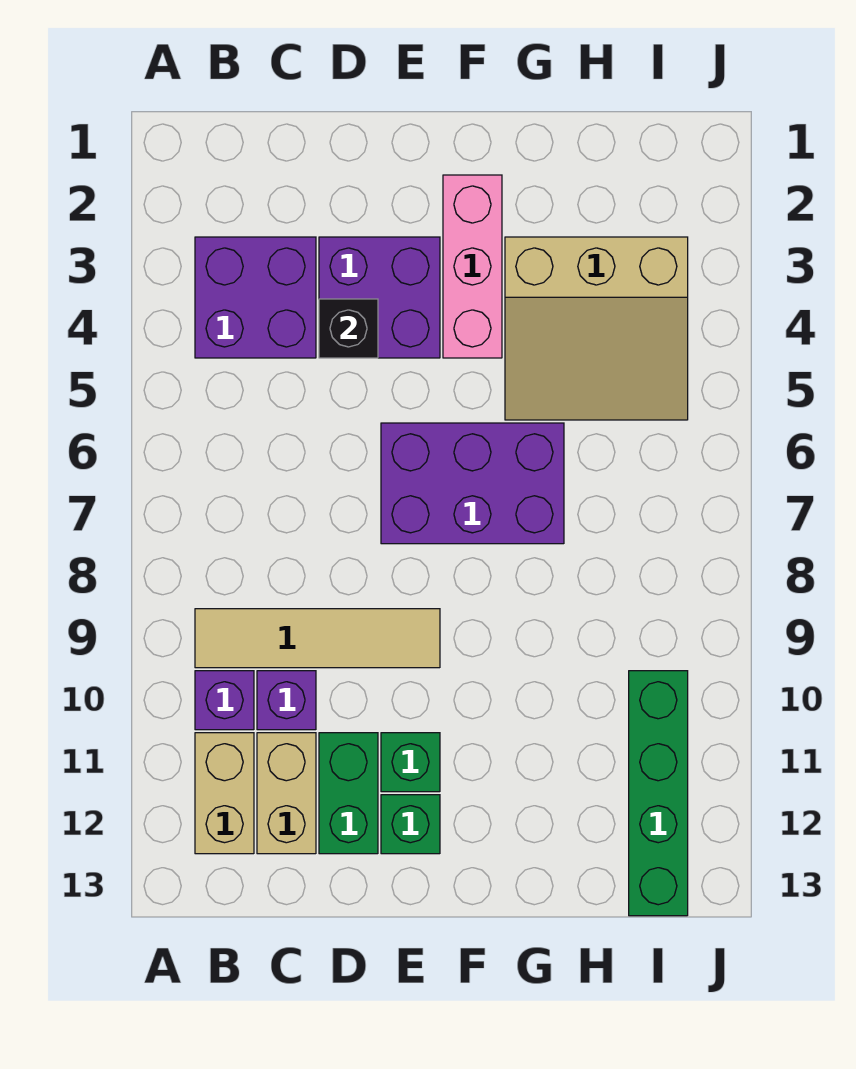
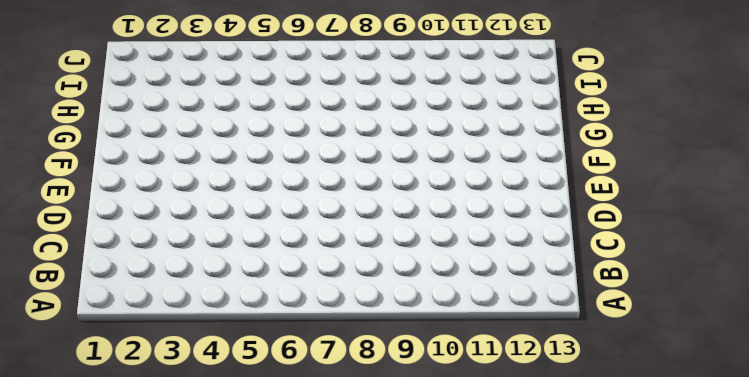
none -> purple 2x2 brick [195,237,316,358]
none -> tan 1x4 tile [195,609,440,668]
none -> purple 1x1 brick [195,671,254,730]

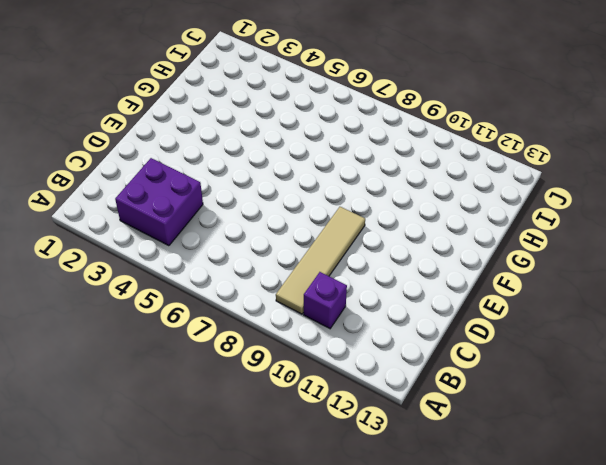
none -> tan 1x2 brick [195,733,254,854]
none -> purple 1x1 brick [257,671,316,730]
none -> tan 1x2 brick [257,733,316,854]

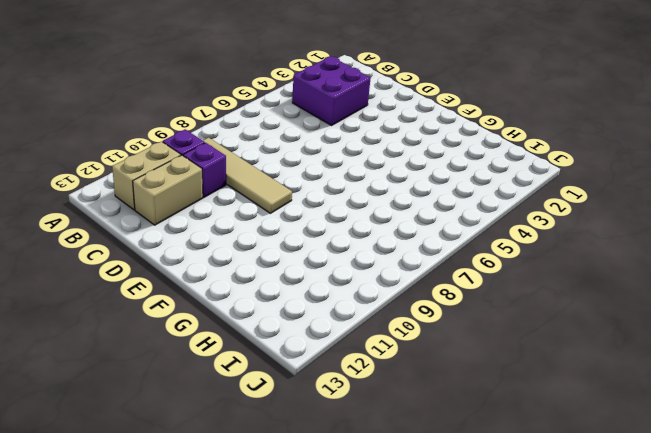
none -> purple 2x2 brick [319,237,440,358]
none -> green 1x2 brick [319,733,378,854]
none -> purple 2x3 brick [381,423,564,544]

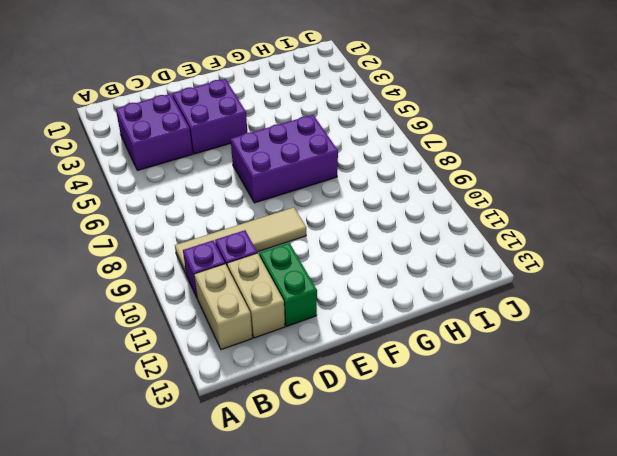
none -> green 1x1 brick [381,733,440,792]
none -> green 1x1 brick [381,795,440,854]
none -> pink 1x3 brick [443,175,502,358]

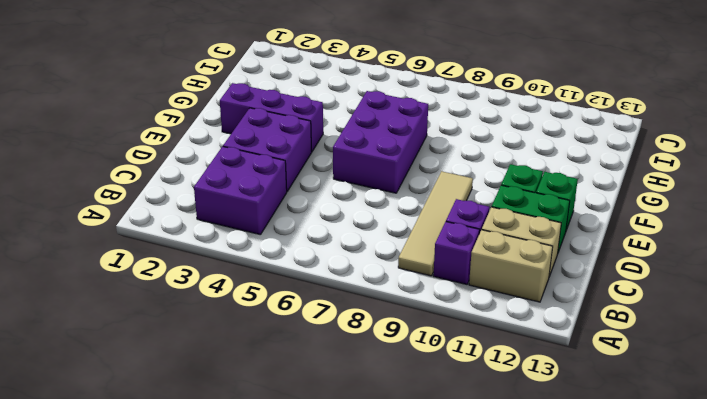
purple 1x3 brick [220,83,323,151] -> pink 1x3 brick [443,175,502,358]
none -> tan 3x3 slope [505,237,688,420]
none -> green 1x4 brick [629,671,688,916]
none -> black 1x1 brick [319,299,378,358]

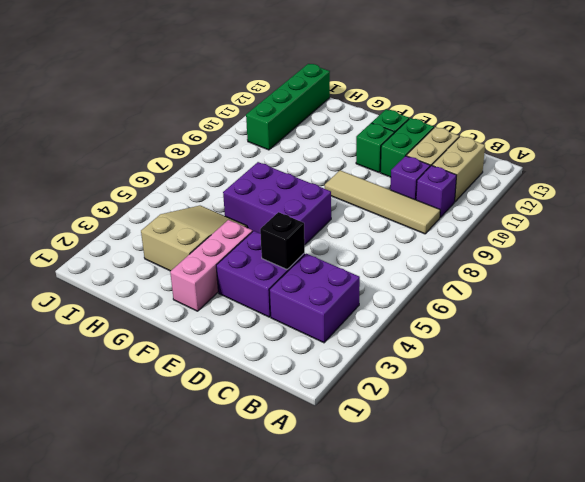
tan 2x3 slope [141,206,247,271] -> tan 3x3 slope [505,237,688,420]

